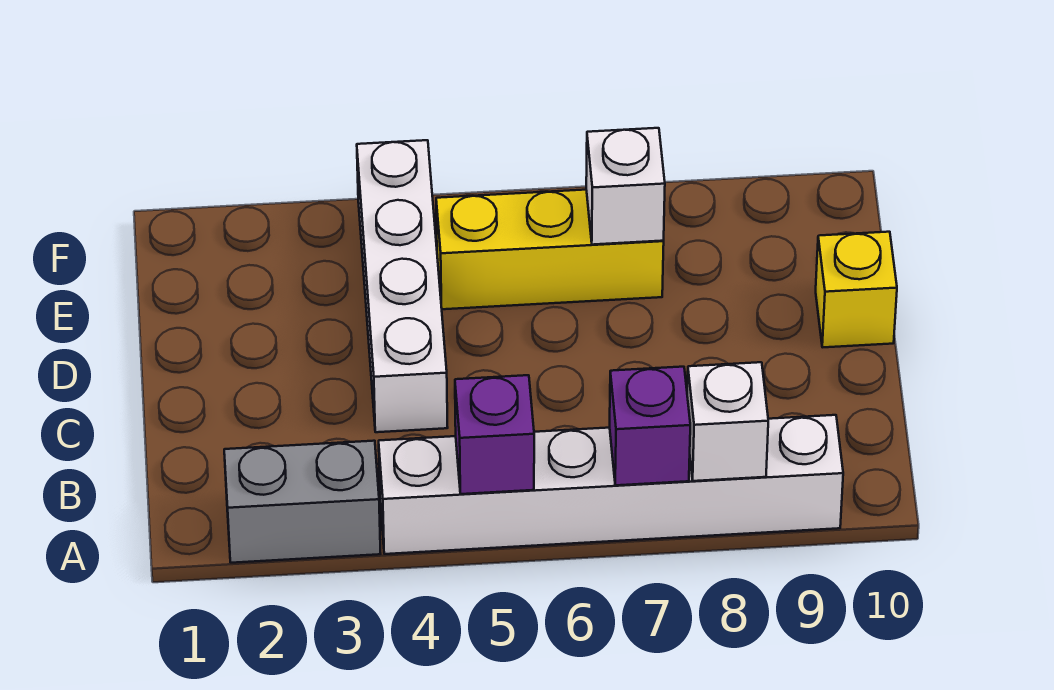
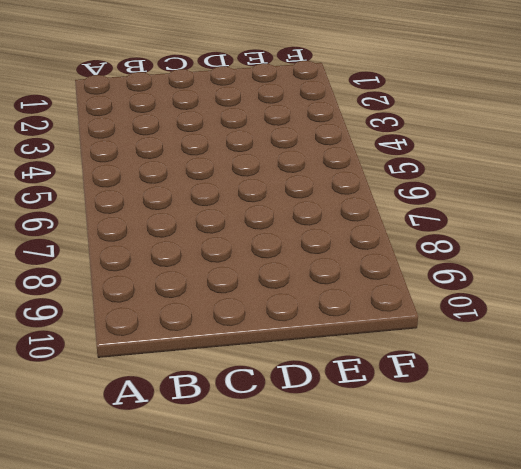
none -> grey 1x2 brick [224,441,381,563]
none -> white 1x6 brick [379,415,843,554]

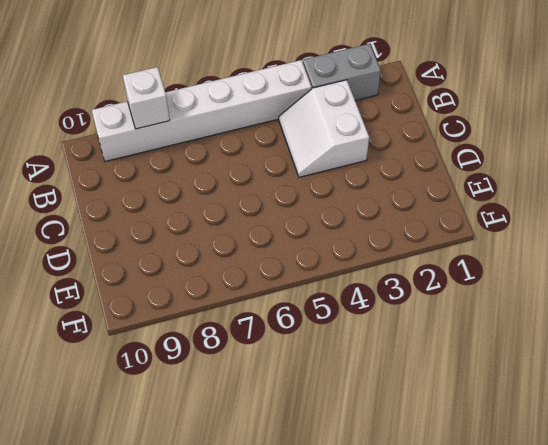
white 2x2 slope [279,80,369,177] -> white 1x4 brick [357,140,448,432]
none -> yellow 1x1 brick [816,232,897,347]
none -> yellow 1x3 brick [436,190,664,309]

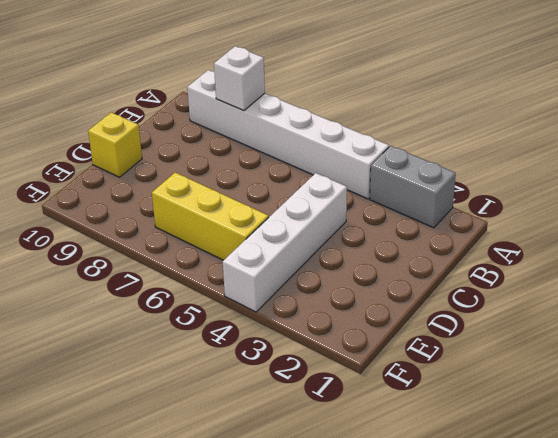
none -> purple 1x1 brick [455,375,534,494]
none -> purple 1x1 brick [610,367,690,485]

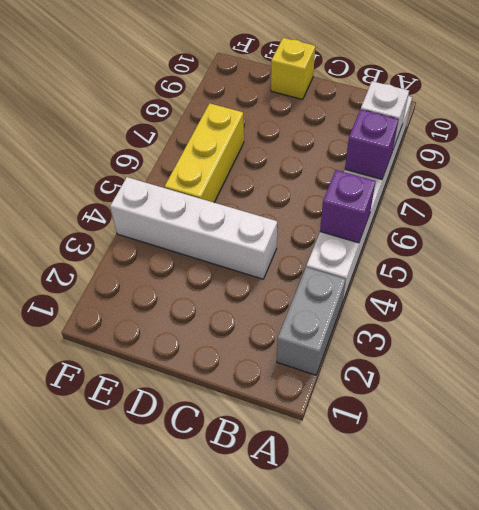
none -> white 1x1 brick [586,128,665,245]

